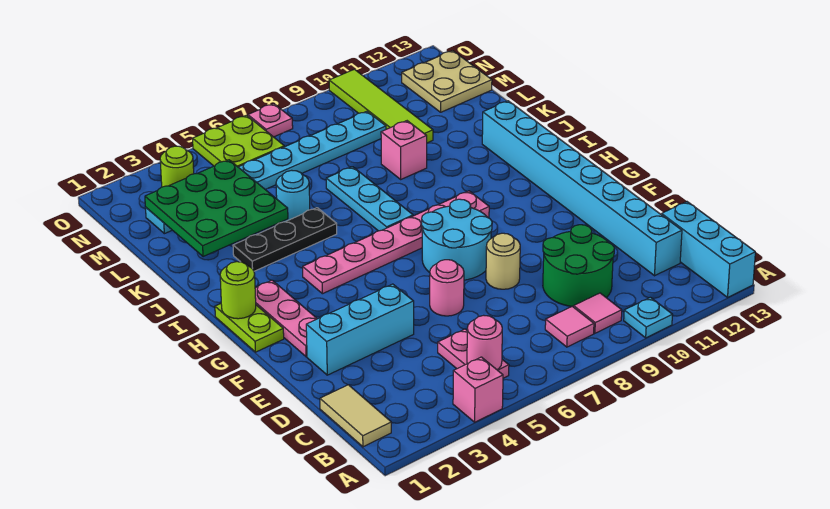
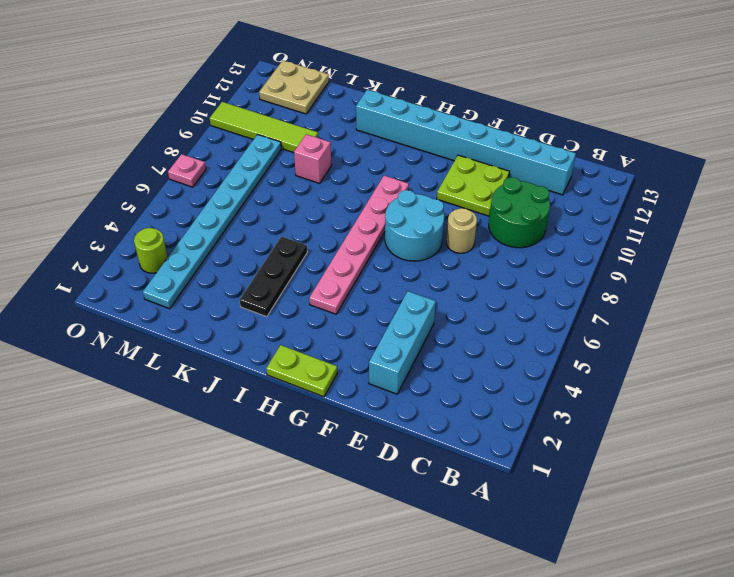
lime 2x2 plate [437,155,509,216] -> lime 2x2 plate moved to [193,115,284,167]
none -> pink 1x1 brick [453,357,503,422]
none -> cyan 1x1 plate [624,297,672,338]
none -> cyan 1x3 brick [662,202,755,297]

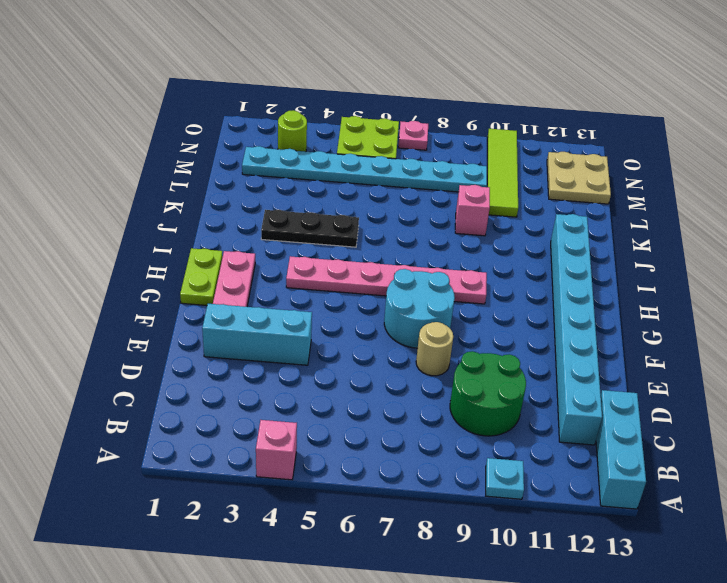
none -> tan 1x2 tile [320,385,391,447]
none -> pink 1x2 plate [438,329,509,378]
none -> pink 1x1 tile [545,306,594,347]

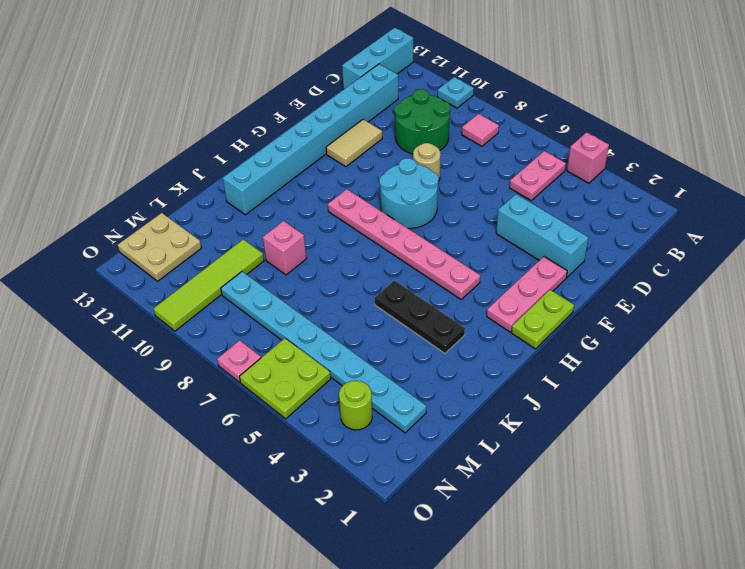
tan 1x2 tile [326,119,382,167] -> tan 1x2 tile moved to [320,385,391,447]
none -> pink 1x1 tile [574,293,622,333]
none -> pink 1x1 round brick [430,260,464,316]
none -> cyan 1x3 plate [326,167,413,231]

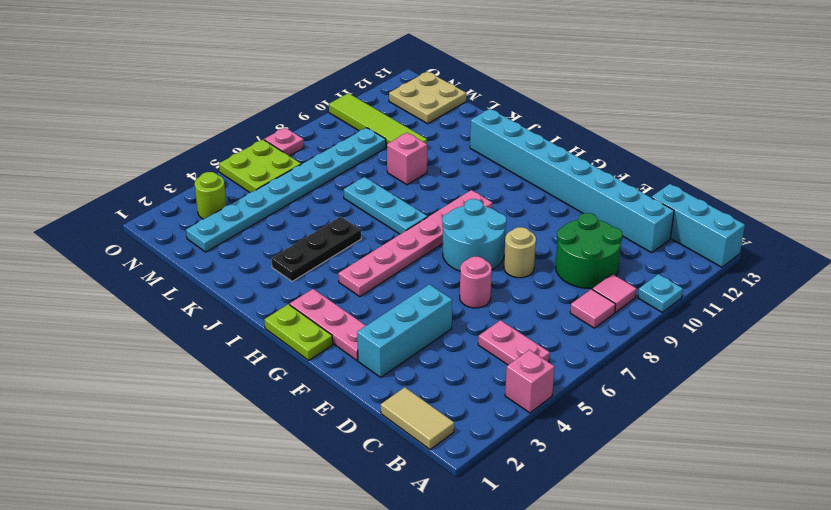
none -> cyan 1x1 round brick [276,170,310,222]
none -> pink 1x1 round brick [467,315,502,370]
none -> lime 1x1 round brick [220,262,256,319]

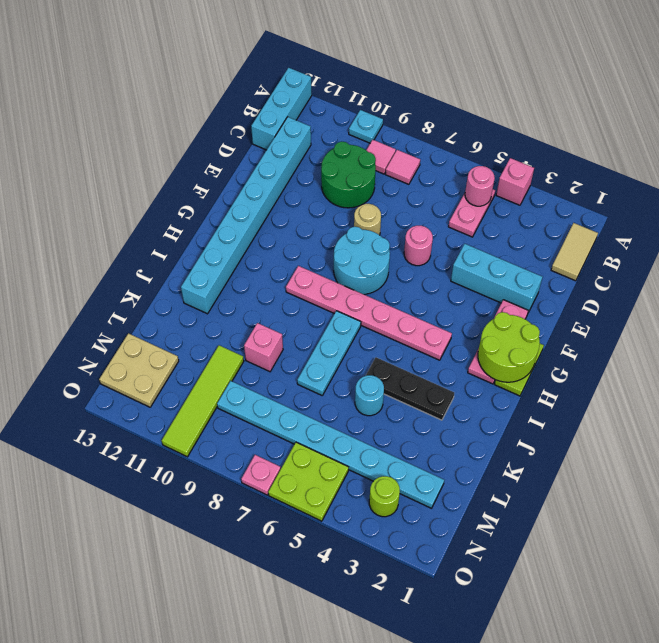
lime 2x2 round brick [478,312,540,382] -> lime 1x1 round brick [220,262,256,319]
none -> green 3x3 plate [145,160,288,257]

